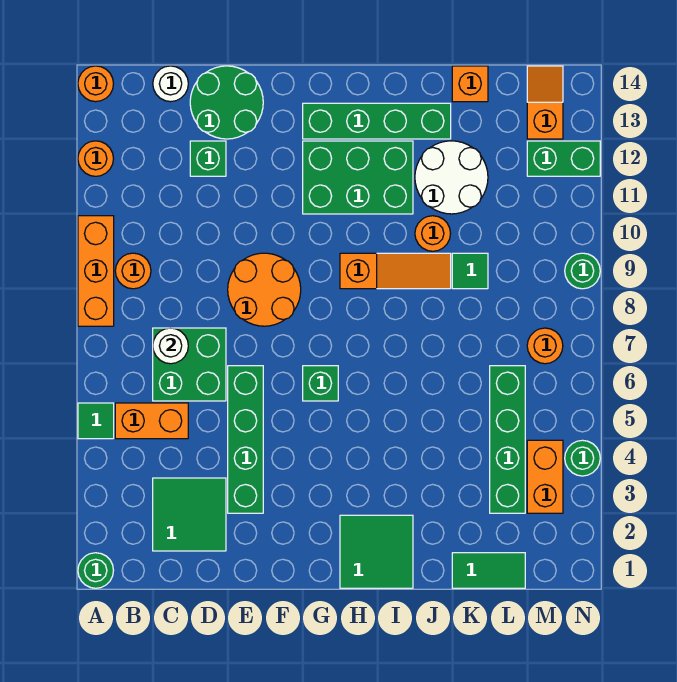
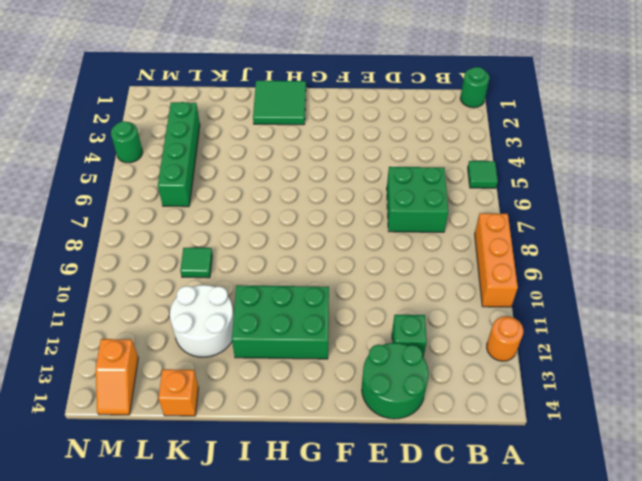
none -> orange 1x1 round brick [78,66,113,102]
none -> orange 1x2 brick [115,403,188,439]
none -> orange 1x1 round brick [115,253,151,289]
none -> green 2x2 tile [153,478,226,551]

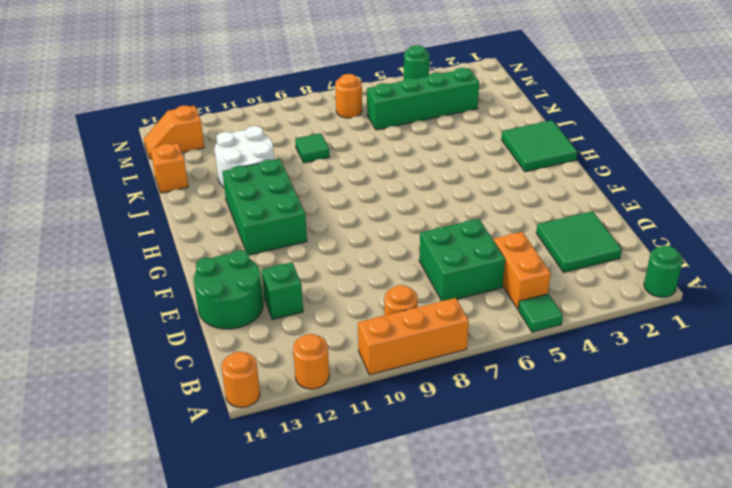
none -> white 1x1 round brick [153,66,188,102]
none -> green 1x4 brick [228,366,263,513]
none -> orange 2x2 round brick [228,253,301,326]
none -> green 1x1 brick [303,366,338,401]

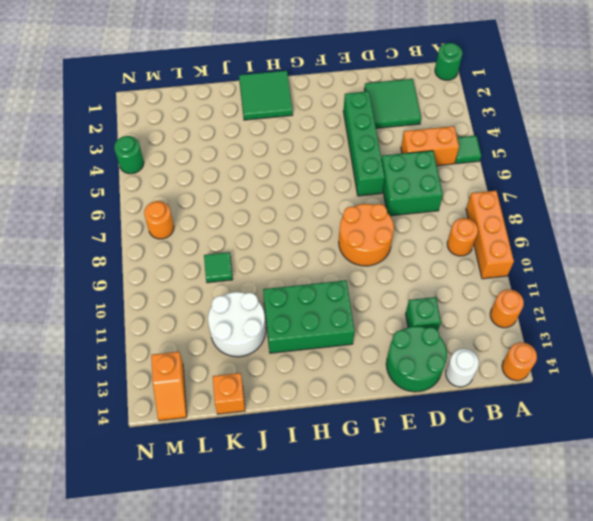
none -> green 1x1 brick [303,366,338,401]
none -> green 1x4 brick [303,103,451,139]
none -> orange 1x3 slope [340,253,451,289]
none -> orange 1x1 round brick [415,216,451,251]

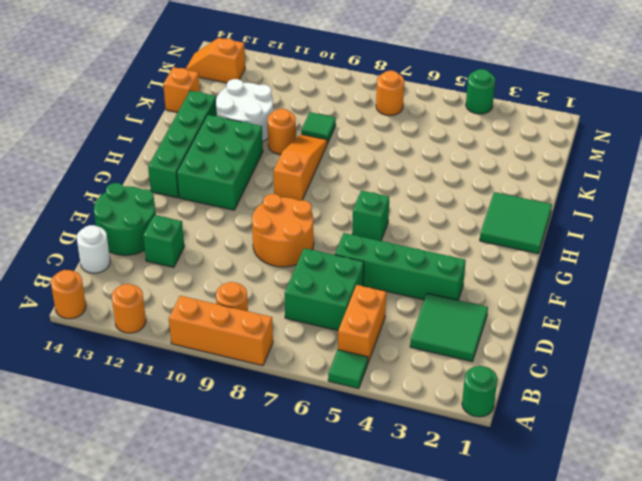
none -> green 1x2 tile [452,553,525,588]
none -> green 1x4 brick [490,366,525,513]
none -> orange 1x2 brick [527,440,563,513]
none -> green 1x2 brick [527,141,600,176]

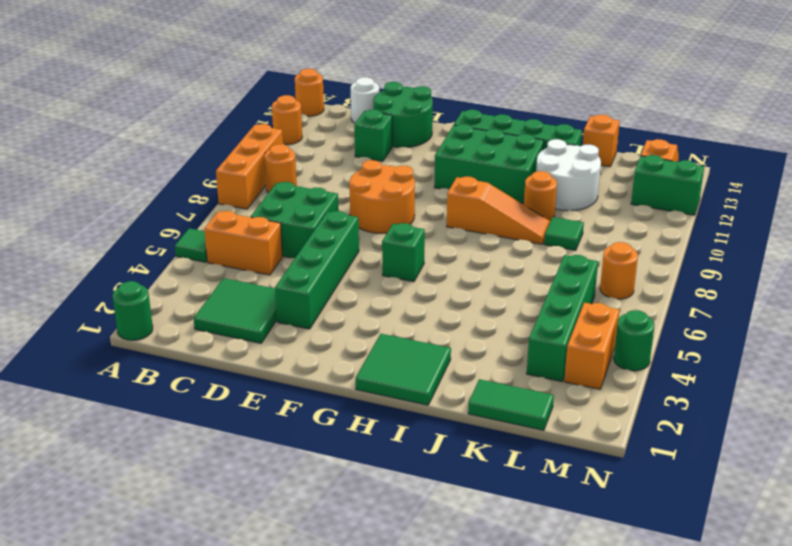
none -> green 1x1 round brick [565,253,600,289]
none -> white 1x1 round brick [153,328,188,364]

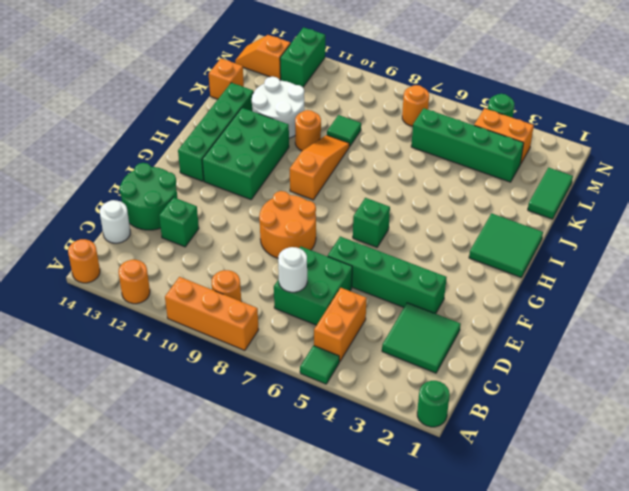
none -> green 1x1 round brick [565,253,600,289]

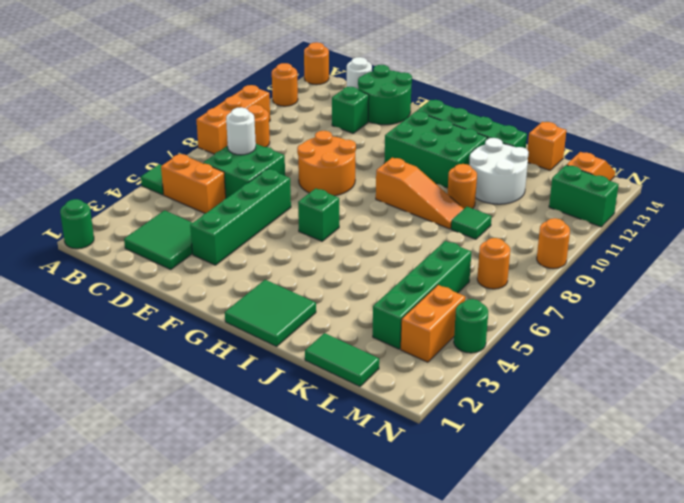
orange 1x1 round brick [537,218,570,269] -> green 1x1 round brick [565,253,600,289]

